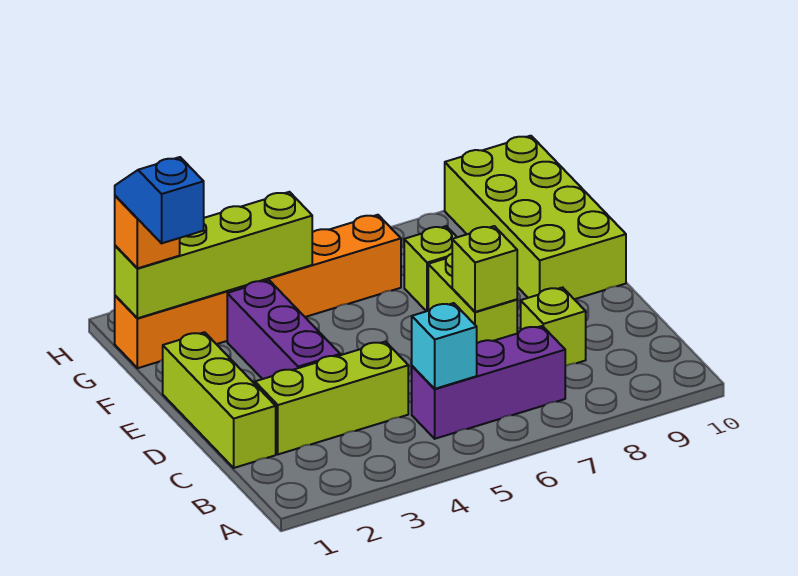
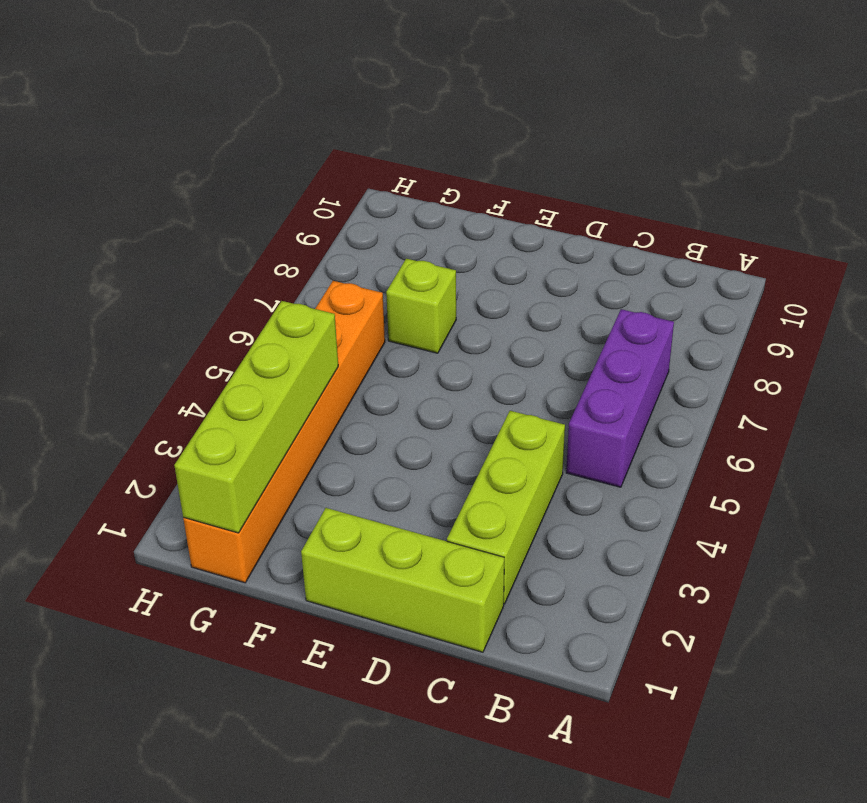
none -> lime 1x1 brick [521,287,586,366]
none -> purple 1x3 brick [227,280,340,379]
none -> lime 1x2 brick [428,254,517,343]

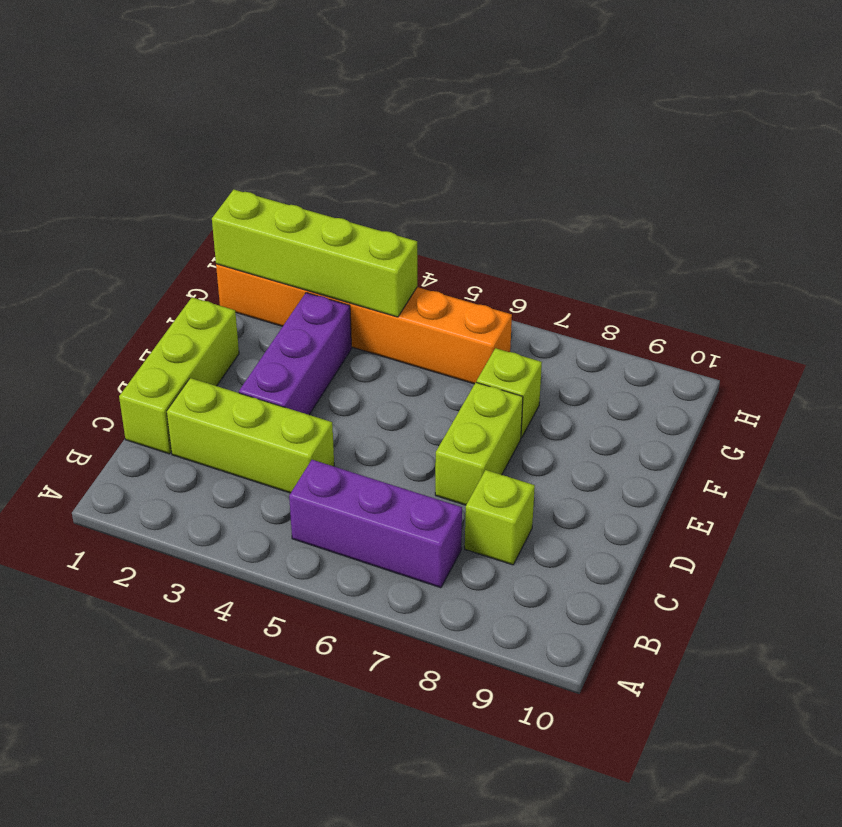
none -> lime 2x4 brick [445,136,626,299]
none -> cyan 1x1 brick [412,303,477,389]
none -> lime 1x1 brick [452,226,517,312]

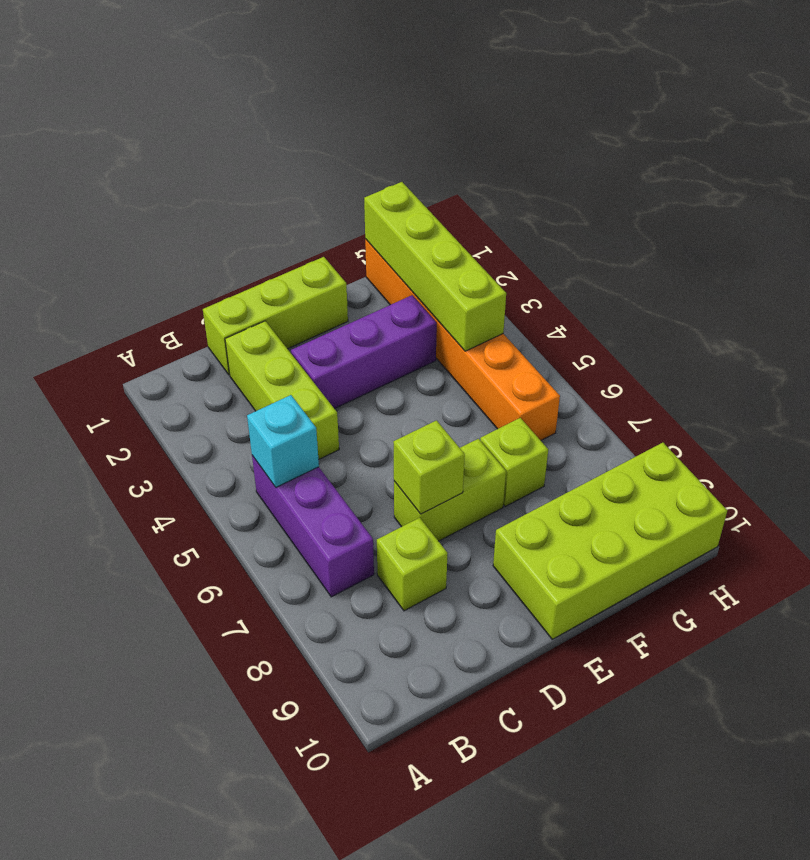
none -> orange 1x1 brick [115,196,180,268]
none -> blue 1x2 slope [115,157,204,243]

